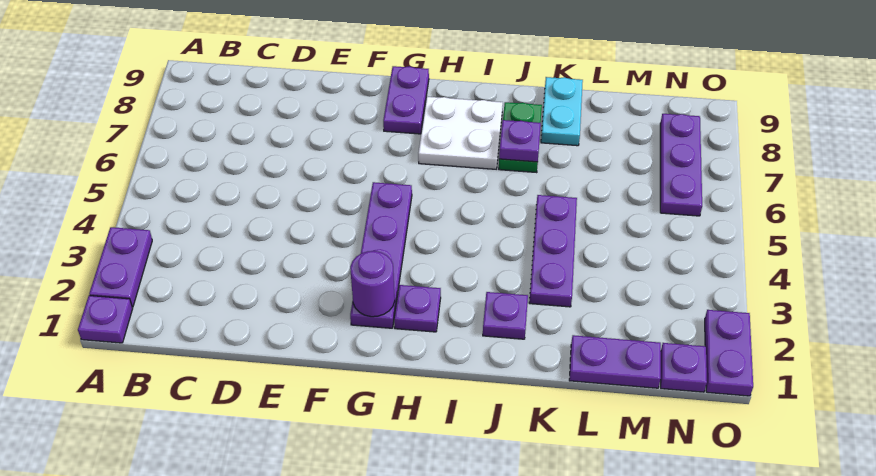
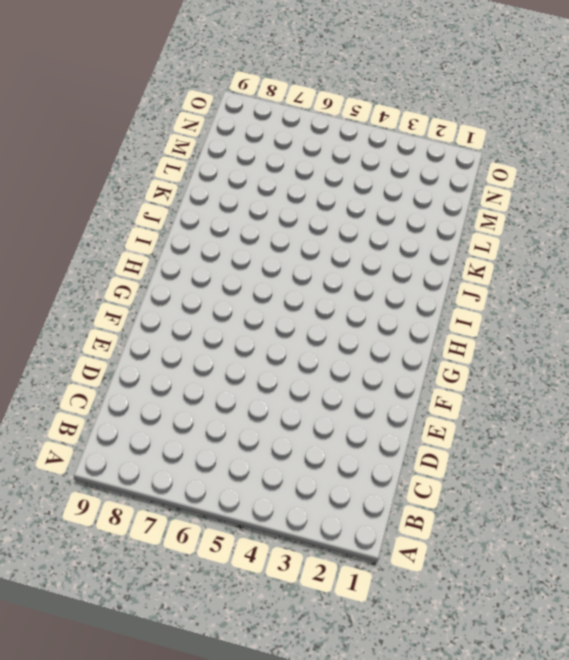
none -> purple 1x1 plate [78,295,133,343]
none -> purple 1x2 plate [89,227,152,307]
none -> purple 1x4 plate [350,182,412,328]

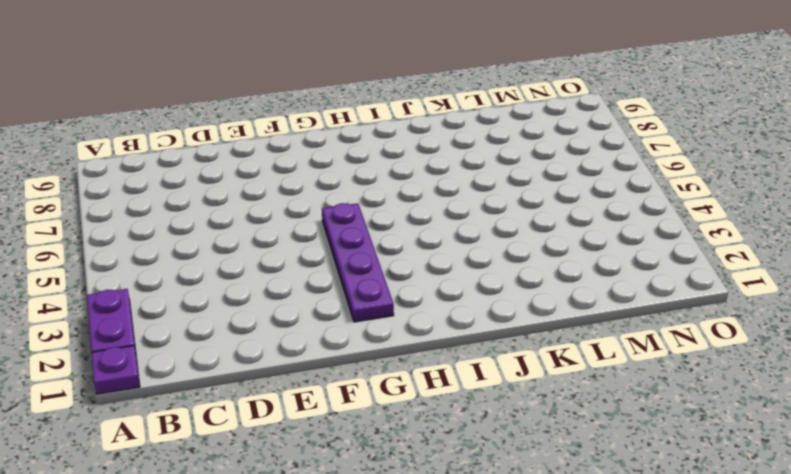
none -> purple 1x2 plate [383,66,429,134]
none -> purple 1x1 plate [394,285,441,332]
none -> white 2x2 plate [418,97,503,169]

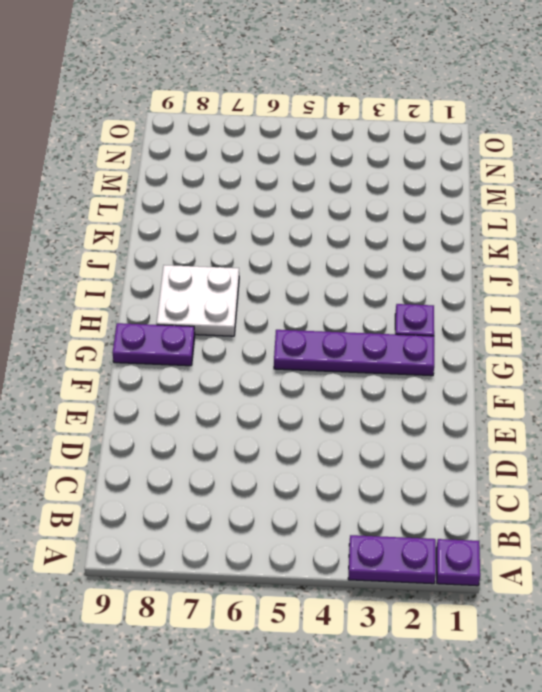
none -> purple 1x1 plate [483,292,528,339]
none -> green 1x2 plate [499,102,542,173]
none -> purple 1x3 plate [529,195,577,307]

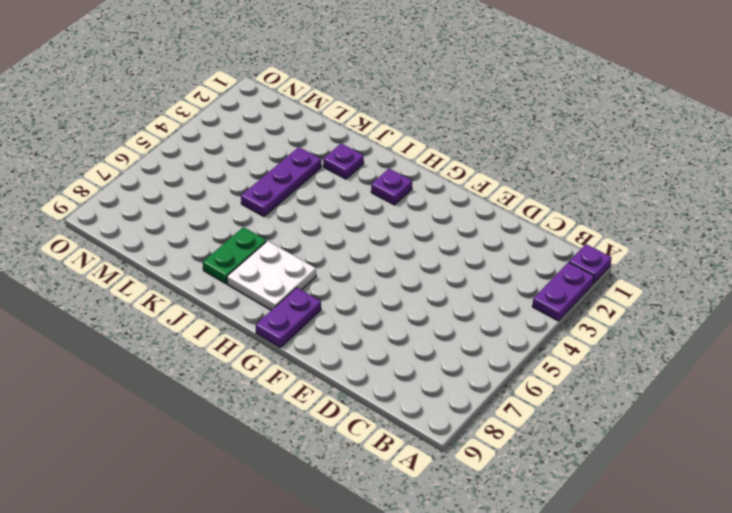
none -> purple 1x4 plate [350,182,412,328]
none -> cyan 1x2 plate [541,77,583,146]
none -> purple 1x2 plate [569,335,661,388]

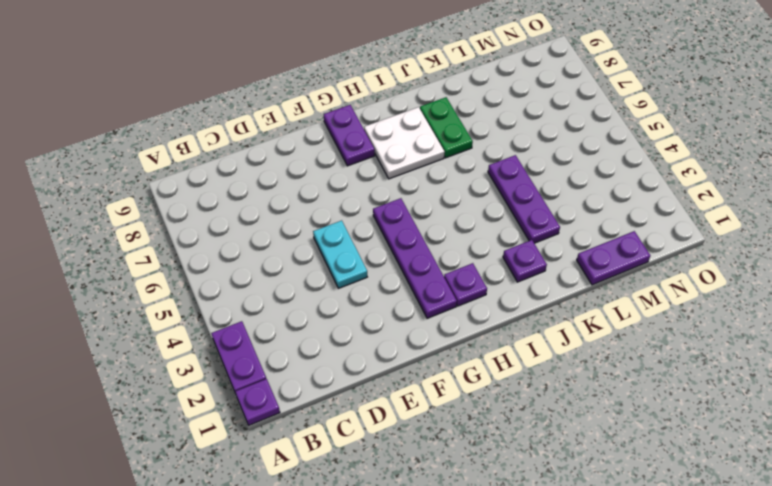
cyan 1x2 plate [313,220,367,288] -> cyan 1x2 plate moved to [541,77,583,146]
none -> purple 1x1 plate [661,343,707,392]
none -> purple 1x3 plate [660,114,702,216]
none -> purple 1x2 plate [705,310,753,396]

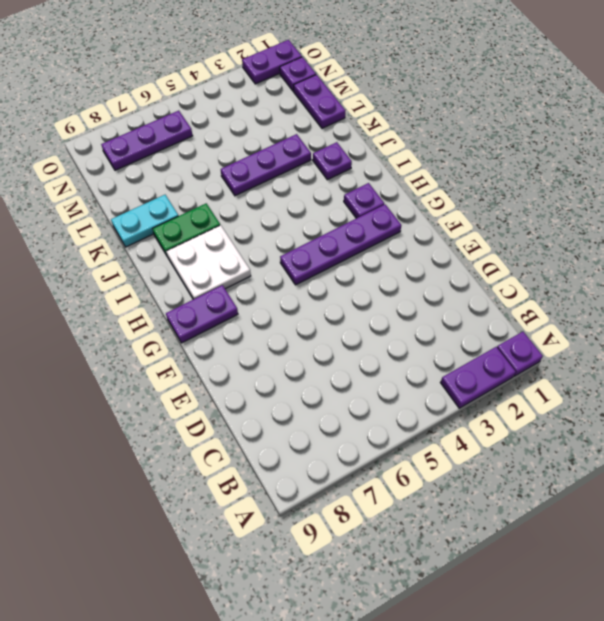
none -> purple 1x1 round brick [350,251,395,317]
none -> purple 1x1 plate [499,120,541,162]

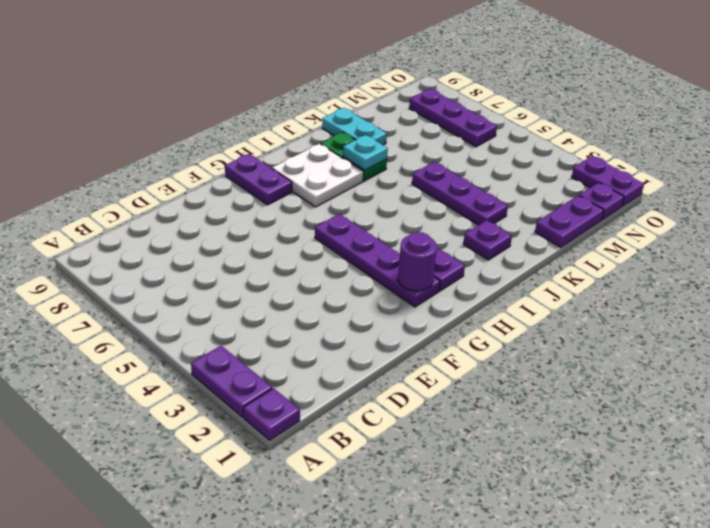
cyan 1x1 plate [343,135,388,170] -> purple 1x1 plate [499,120,541,162]

